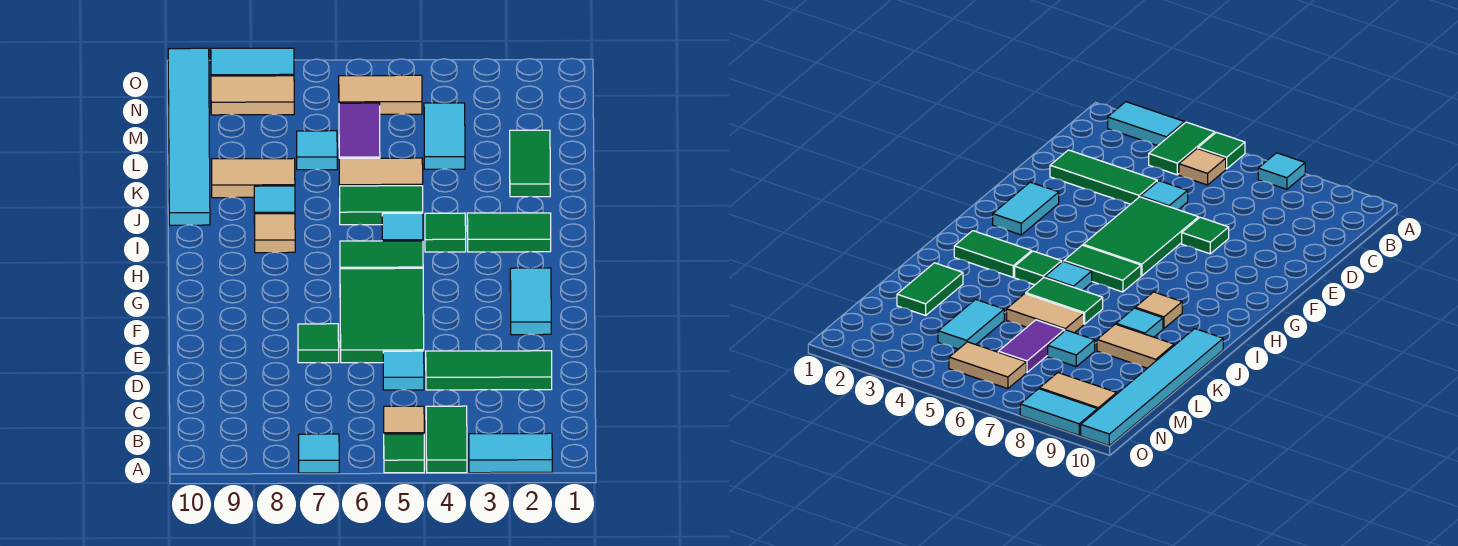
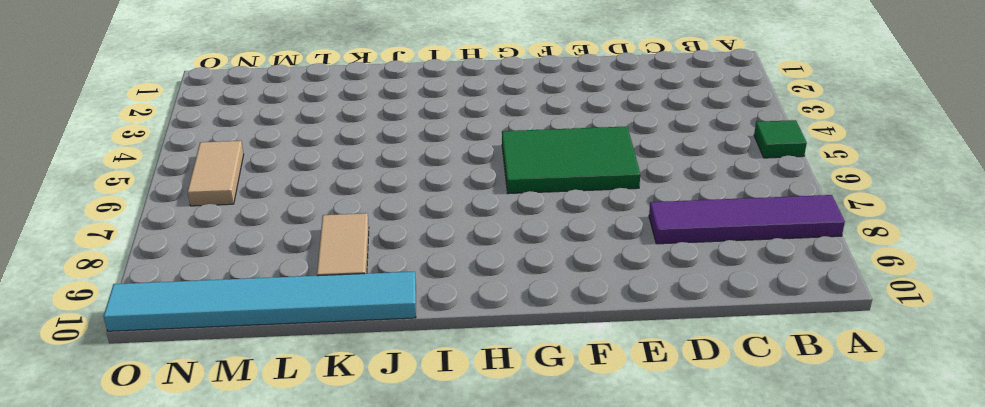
purple 1x4 tile [649,195,845,244] -> none
none -> cyan 1x2 tile [469,433,552,473]
none -> green 1x2 tile [426,406,467,473]
none -> cyan 1x1 tile [299,434,339,473]

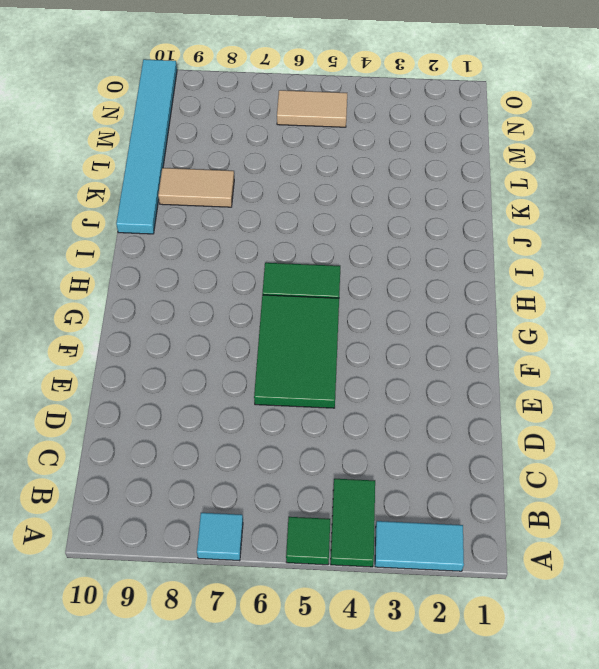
none -> tan 1x1 tile [384,406,424,434]
none -> green 1x3 tile [426,351,552,390]
none -> cyan 1x1 tile [383,351,424,390]

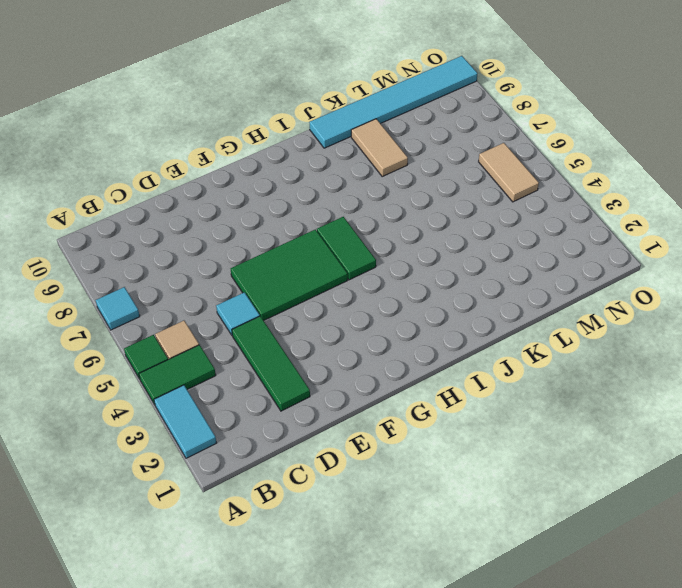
none -> green 1x1 tile [298,324,339,363]
none -> cyan 1x2 tile [510,268,551,335]
none -> green 1x2 tile [467,213,551,252]

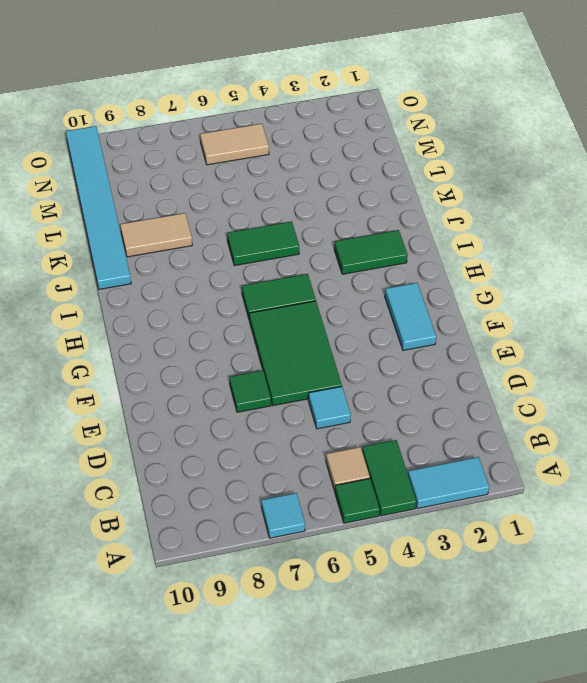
none -> green 1x3 tile [426,351,552,390]
none -> green 1x1 tile [425,213,466,252]
none -> cyan 1x1 tile [382,213,423,241]

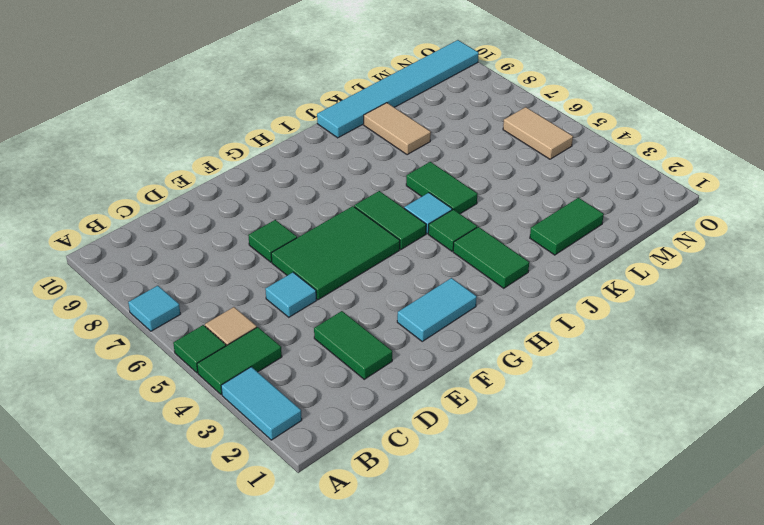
green 1x2 tile [314,311,392,379] -> green 1x3 tile [426,351,552,390]
none -> tan 1x1 tile [255,214,295,253]
none -> cyan 1x1 tile [254,186,295,224]
none -> tan 1x2 tile [339,158,423,197]

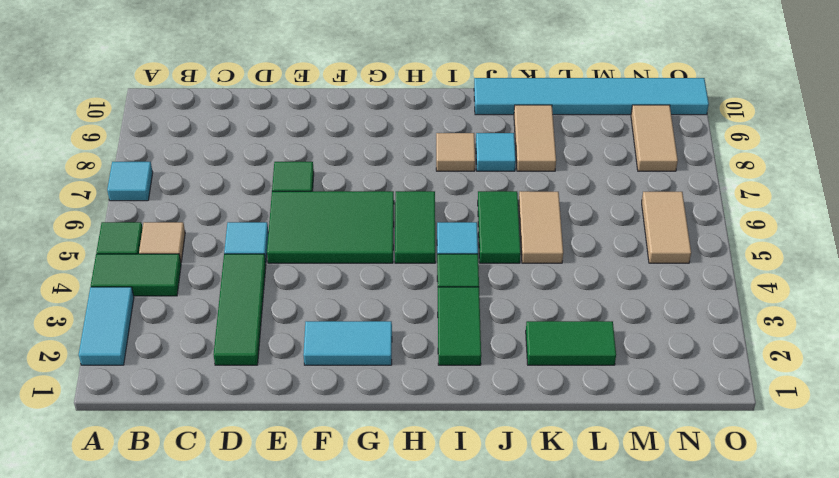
none -> cyan 1x2 tile [424,103,465,169]
none -> purple 1x2 tile [339,103,380,158]
none -> cyan 1x1 tile [297,131,337,170]

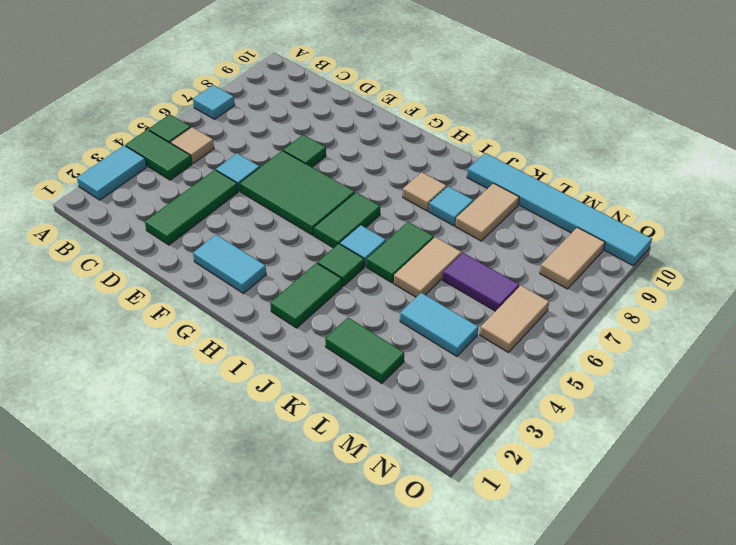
none -> cyan 1x1 tile [297,131,337,170]
none -> cyan 1x2 tile [211,48,294,76]

